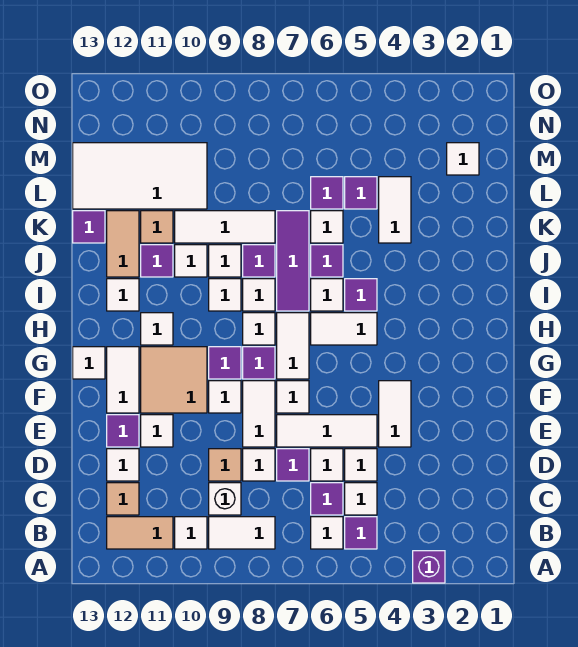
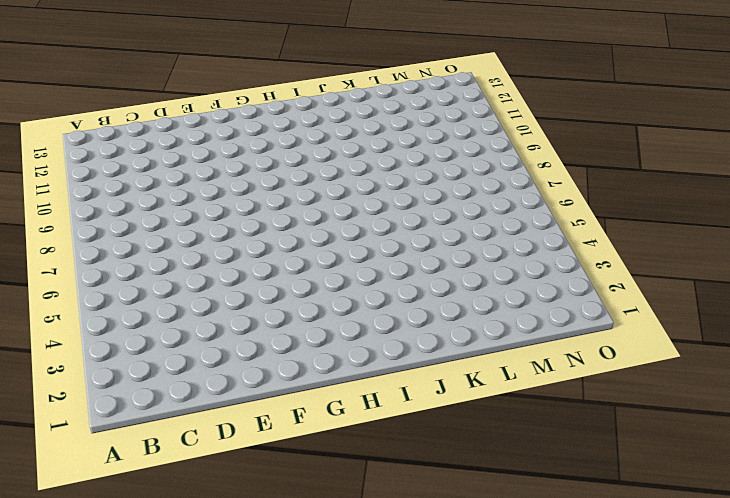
none -> purple 1x1 brick [413,551,445,583]
none -> purple 1x1 tile [345,517,377,549]
none -> white 1x1 tile [311,517,343,549]
none -> white 1x2 tile [209,517,275,549]

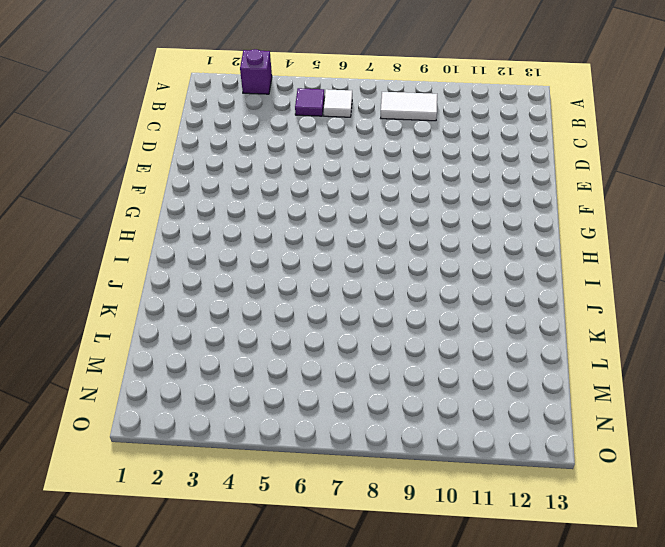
none -> white 1x1 tile [175,517,207,549]
none -> tan 1x2 tile [107,517,173,549]
none -> white 1x1 tile [345,483,377,515]
none -> purple 1x1 tile [311,483,343,515]

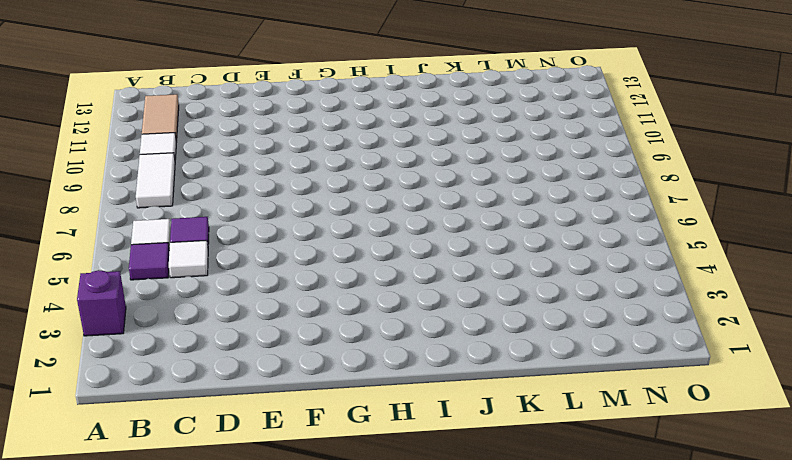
none -> white 1x1 brick [209,483,241,515]
none -> tan 1x1 tile [107,483,139,515]
none -> white 1x1 tile [345,449,377,481]
none -> white 1x1 tile [311,449,343,481]

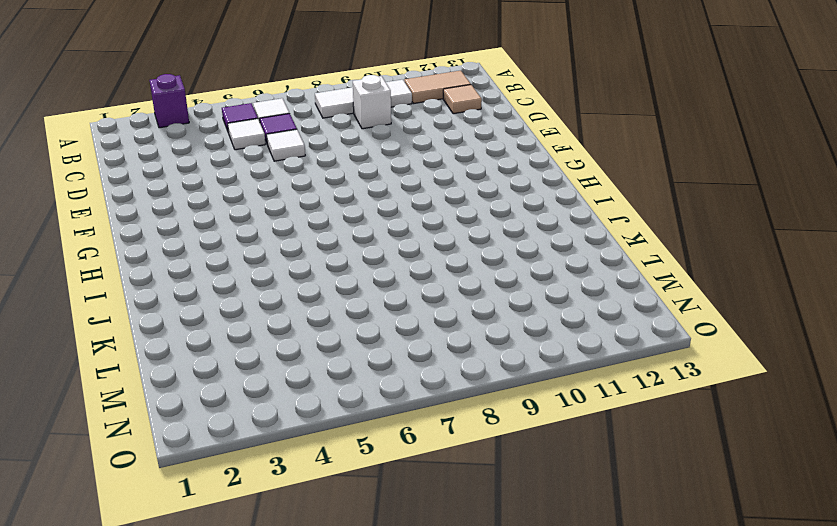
none -> white 1x1 tile [345,449,377,481]
none -> purple 1x1 tile [277,449,309,481]
none -> white 1x1 tile [243,449,275,481]
none -> tan 1x1 tile [209,449,241,481]

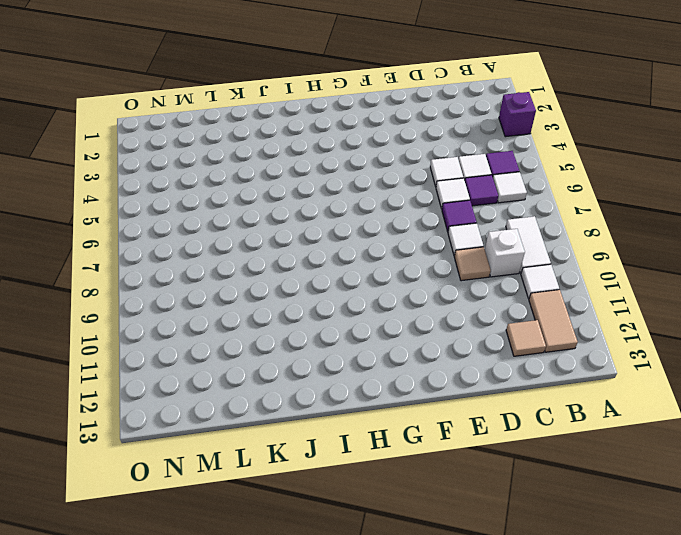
none -> white 1x1 tile [107,449,139,481]
none -> white 1x2 tile [379,381,411,447]
none -> white 1x3 tile [277,415,377,447]
none -> white 1x2 tile [243,381,275,447]

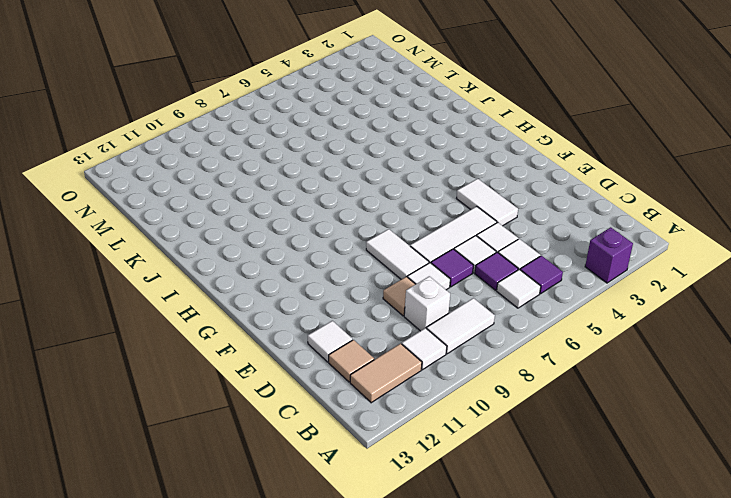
none -> white 1x1 tile [141,415,173,447]
none -> purple 1x1 tile [107,415,139,447]
none -> white 1x1 tile [277,381,309,413]
none -> white 1x1 tile [209,381,241,413]

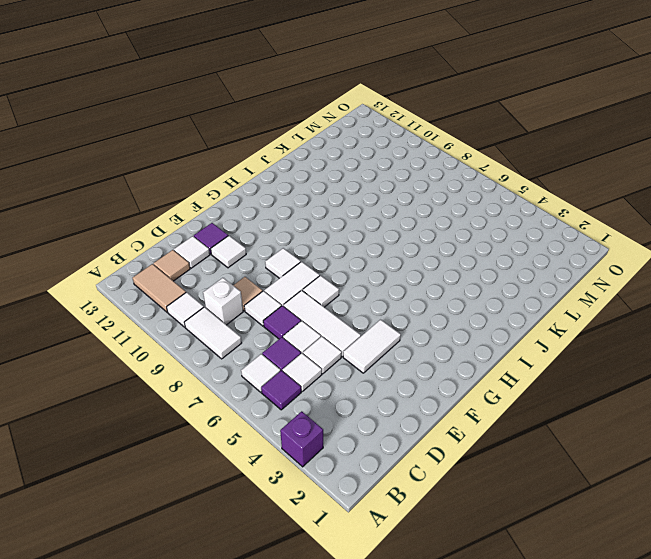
none -> tan 2x2 tile [141,347,207,413]
none -> white 1x2 tile [107,347,139,413]
none -> white 1x2 tile [277,313,309,379]
none -> purple 1x1 tile [243,347,275,379]

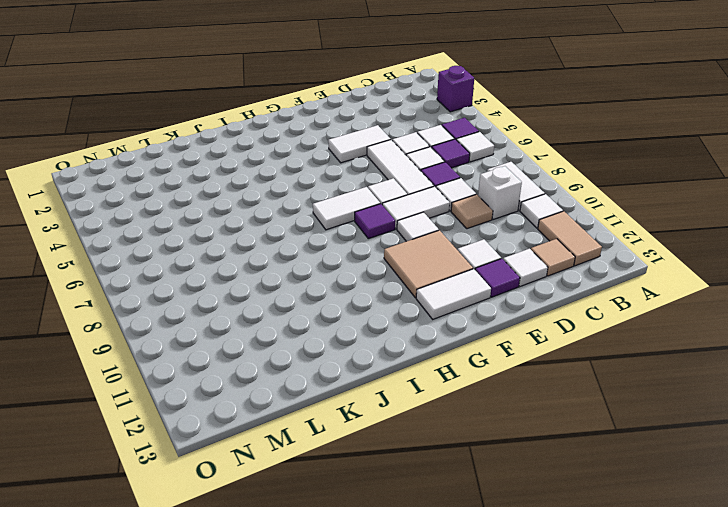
none -> purple 1x1 tile [209,347,241,379]
none -> white 1x1 tile [73,347,105,379]
none -> white 1x2 tile [311,313,377,345]
none -> white 1x1 tile [243,313,275,345]

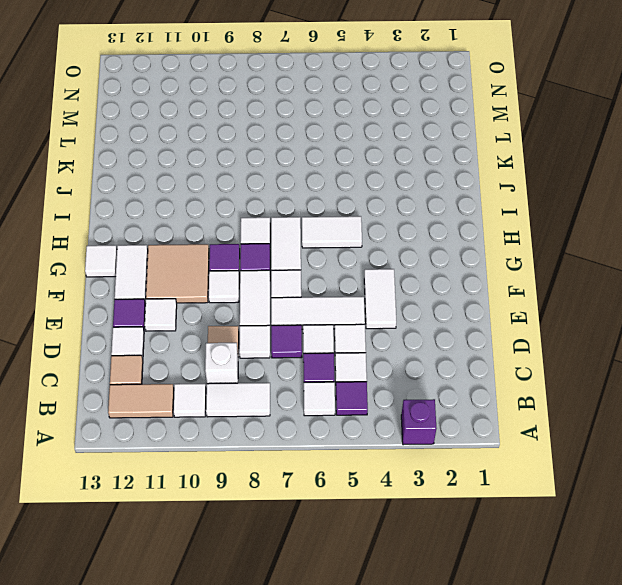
none -> white 1x1 tile [141,313,173,345]
none -> purple 1x1 tile [345,279,377,311]
none -> white 1x1 tile [311,279,343,311]
none -> purple 1x3 tile [277,211,309,311]

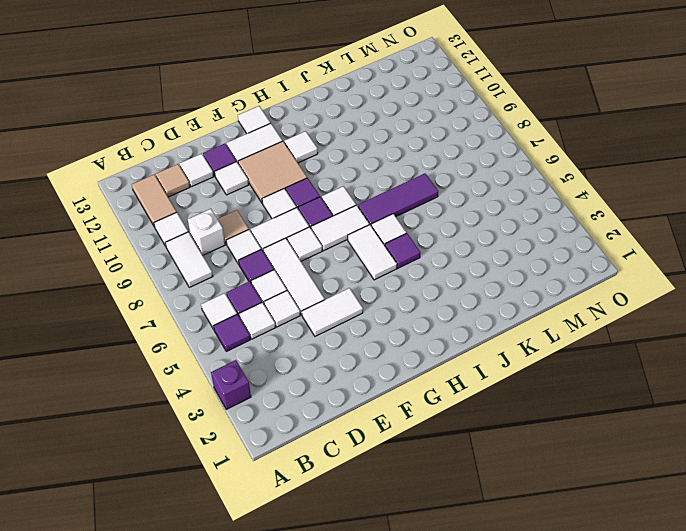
none -> white 1x1 tile [243,279,275,311]
none -> white 1x1 tile [209,279,241,311]
none -> white 1x1 tile [107,279,139,311]
none -> purple 1x1 tile [311,245,343,277]

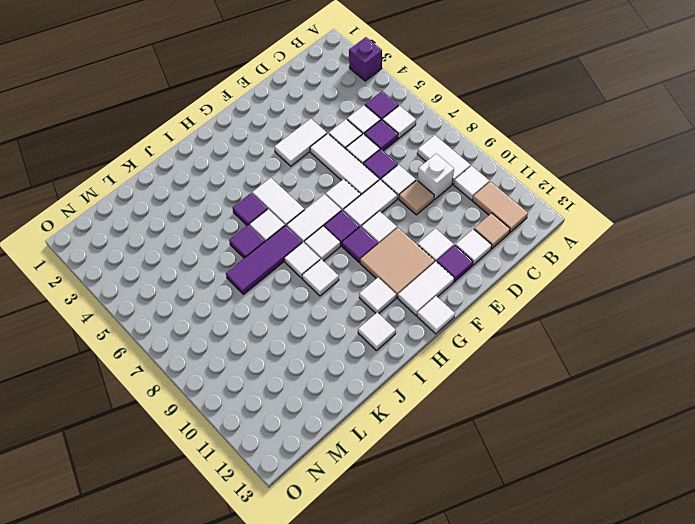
none -> purple 1x1 tile [243,245,275,277]
none -> white 1x1 tile [209,245,241,277]
none -> white 1x1 tile [175,245,207,277]
none -> purple 1x1 tile [141,245,173,277]

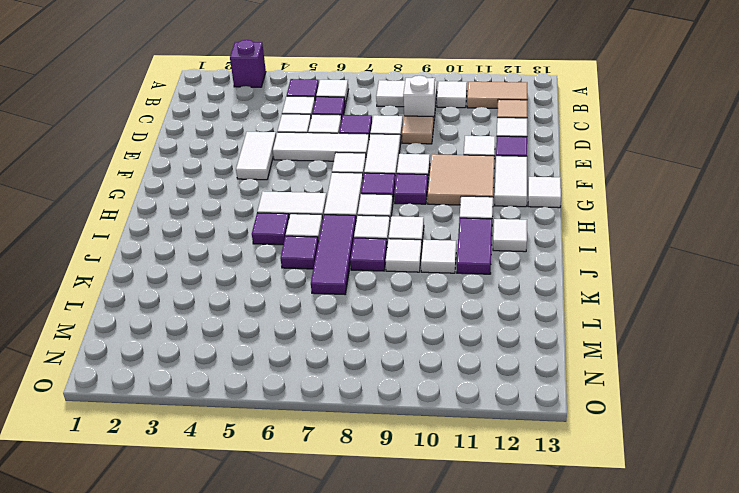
purple 1x2 tile [457,218,492,274] -> purple 1x1 tile [141,245,173,277]
none -> tan 1x2 tile [107,211,139,277]
none -> white 1x2 tile [379,177,411,243]
none -> white 1x1 tile [311,211,343,243]
none -> white 1x3 tile [175,211,275,243]

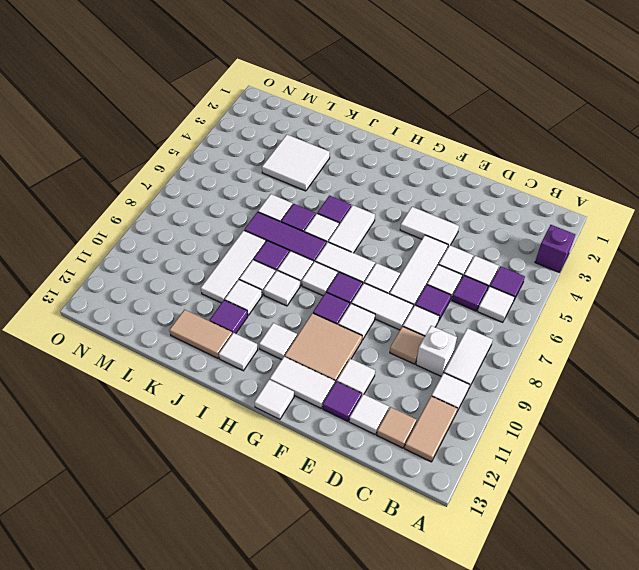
white 2x2 tile [262,135,330,191] -> white 1x2 tile [379,177,411,243]
none -> tan 1x1 tile [141,211,173,243]
none -> purple 1x1 tile [73,211,105,243]
none -> purple 1x1 tile [345,177,377,209]
none -> purple 1x1 tile [311,177,343,209]

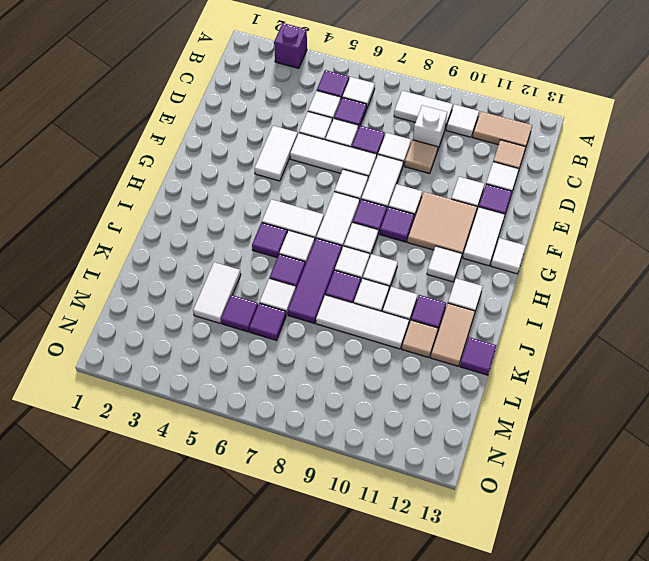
none -> white 2x4 tile [73,143,207,209]
none -> white 1x1 tile [447,143,479,175]

